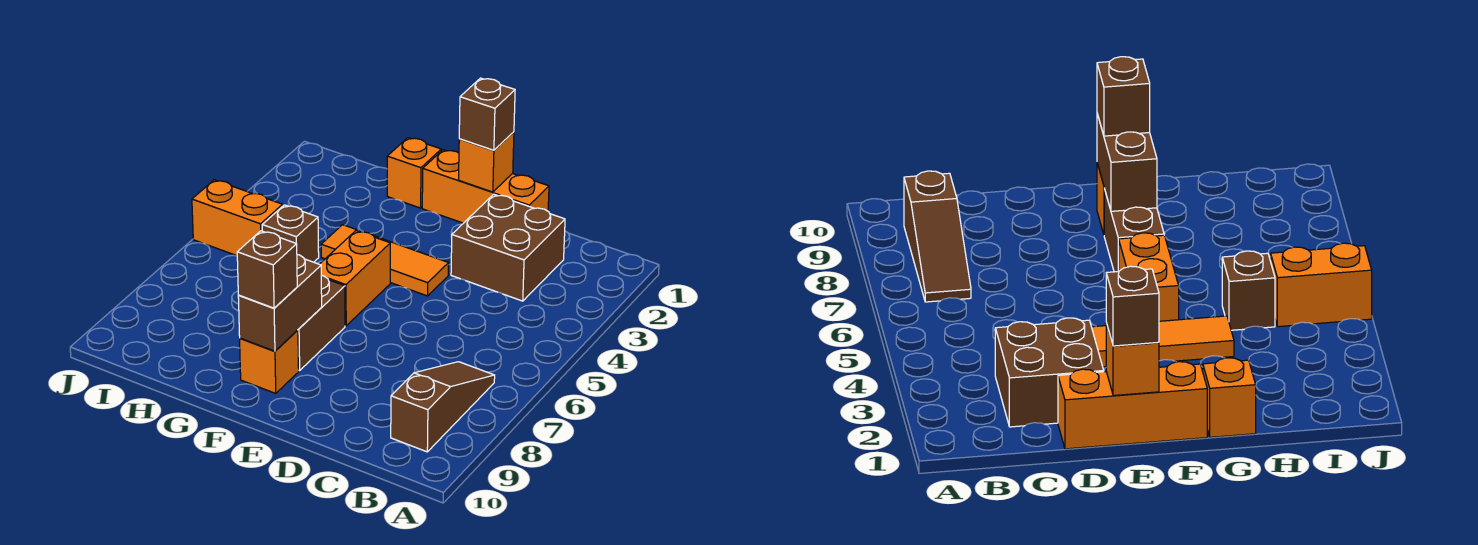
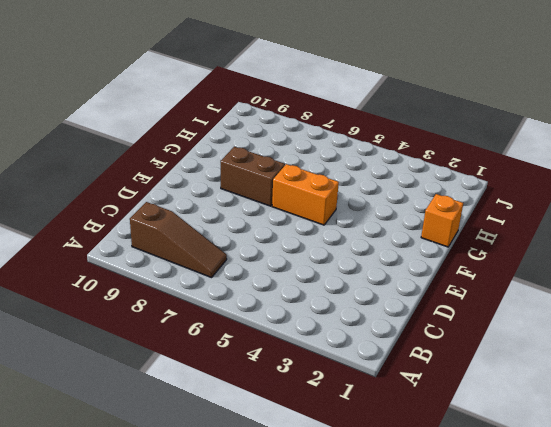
none -> brown 2x2 brick [451,194,565,301]
none -> orange 1x3 brick [422,150,549,223]
none -> orange 1x3 tile [321,225,449,296]

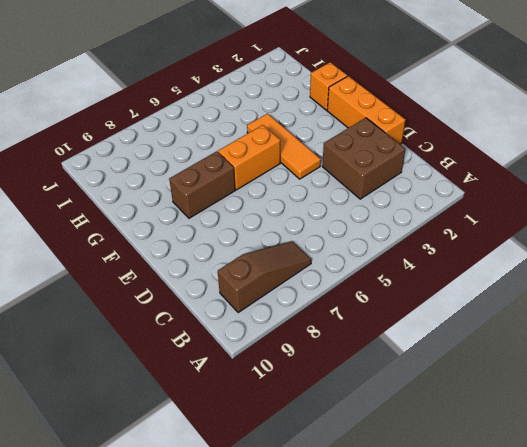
none -> orange 1x1 brick [240,330,299,393]
none -> brown 1x1 brick [262,205,319,262]
none -> orange 1x2 brick [192,180,283,256]

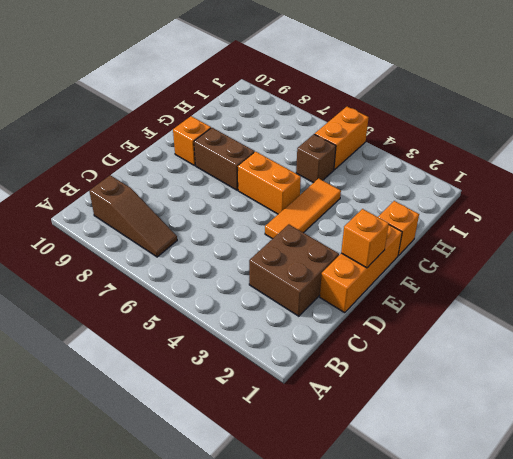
none -> brown 1x2 brick [238,255,322,351]
none -> brown 1x1 brick [459,78,515,150]
none -> brown 1x1 brick [237,231,297,308]

